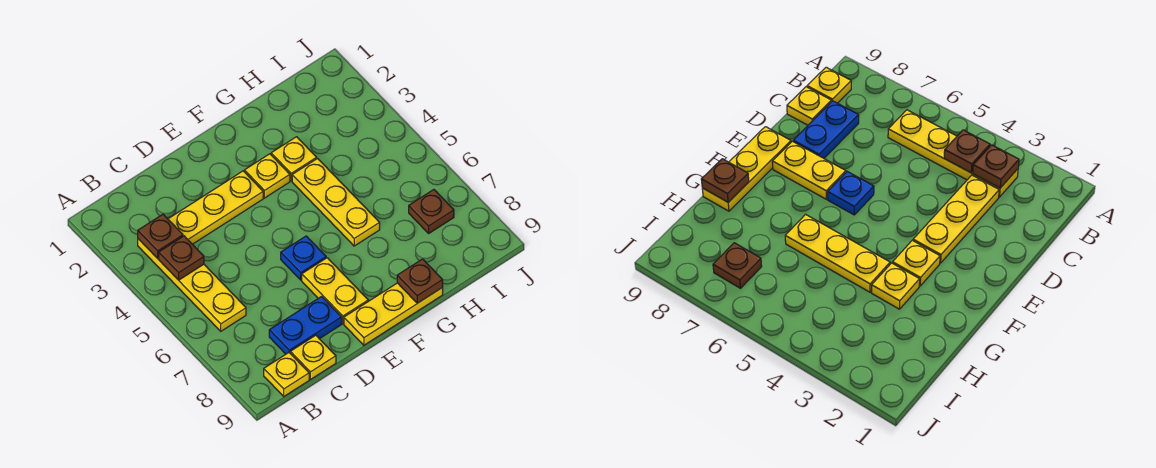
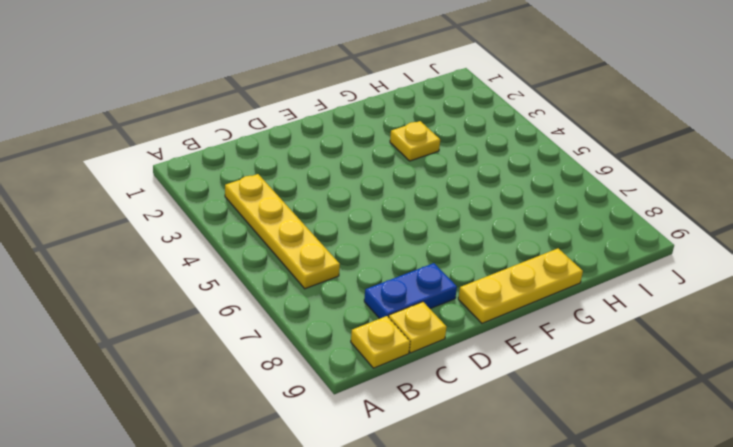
none -> yellow 1x3 plate [168,171,263,244]
none -> blue 1x1 plate [281,236,326,280]
none -> yellow 1x2 plate [302,258,368,324]

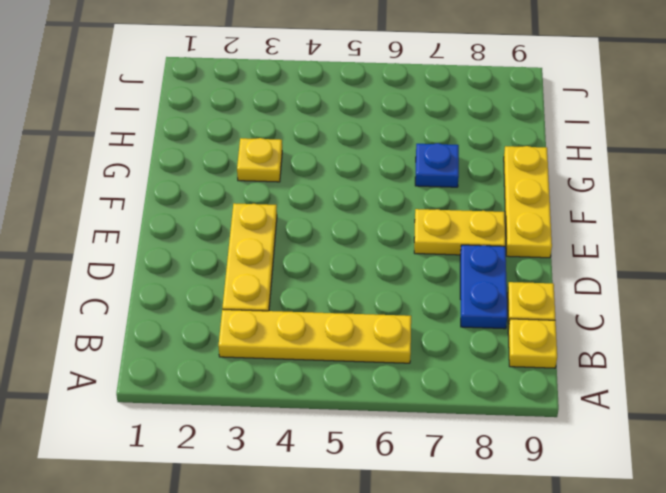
blue 1x1 plate [415,143,459,187] -> blue 1x1 plate moved to [281,236,326,280]
none -> yellow 1x1 plate [244,154,290,198]
none -> yellow 1x3 plate [292,159,380,246]
none -> brown 1x1 plate [409,190,454,233]

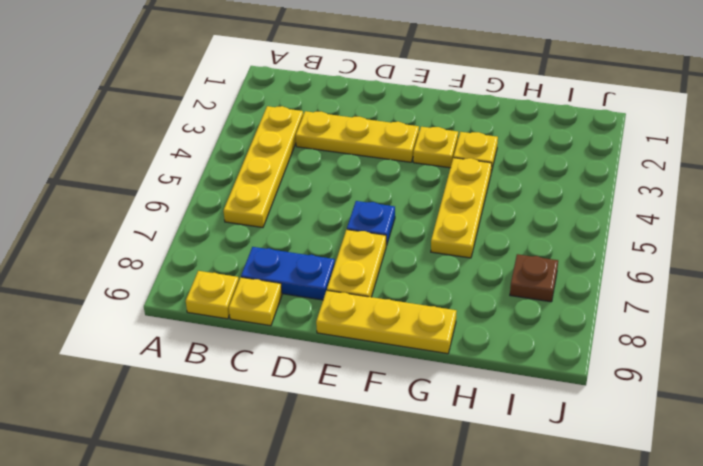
none -> brown 1x1 plate [138,214,183,258]
none -> brown 1x1 plate [159,236,204,280]
none -> brown 1x1 plate [397,259,443,303]

